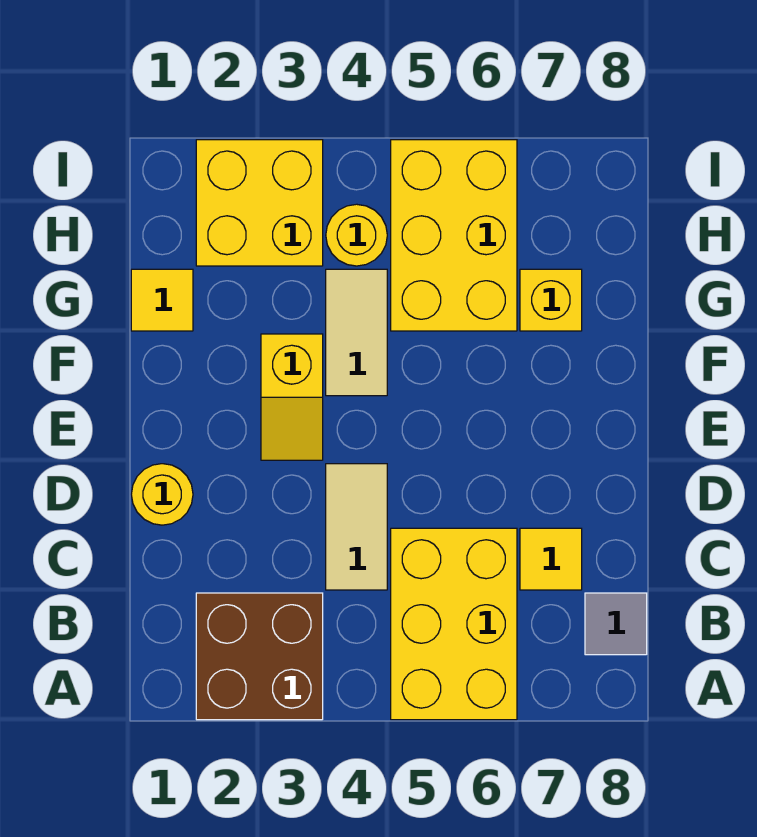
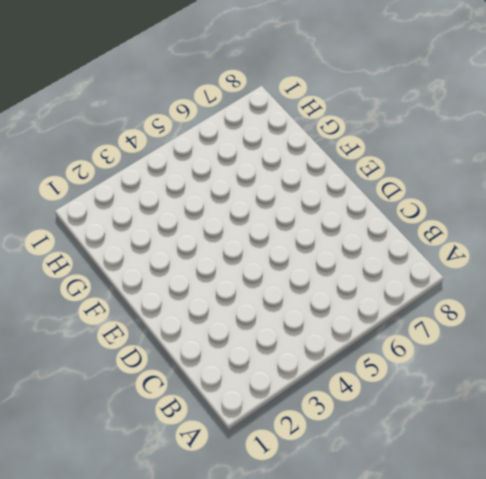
none -> brown 2x2 brick [196,593,323,720]
none -> yellow 2x3 brick [391,528,517,720]
none -> grey 1x1 tile [585,593,647,655]

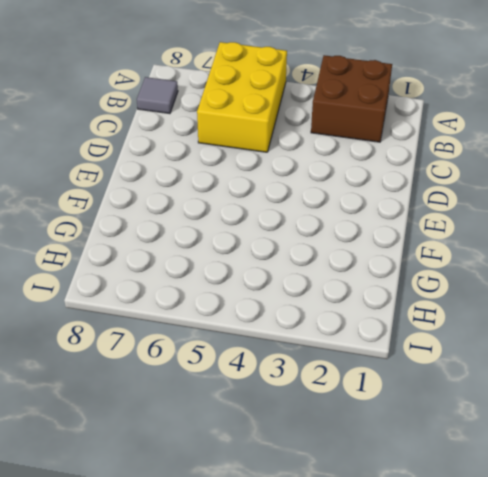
none -> tan 1x2 tile [326,464,387,590]
none -> yellow 1x1 tile [520,528,582,590]
none -> yellow 1x1 round brick [131,464,193,525]

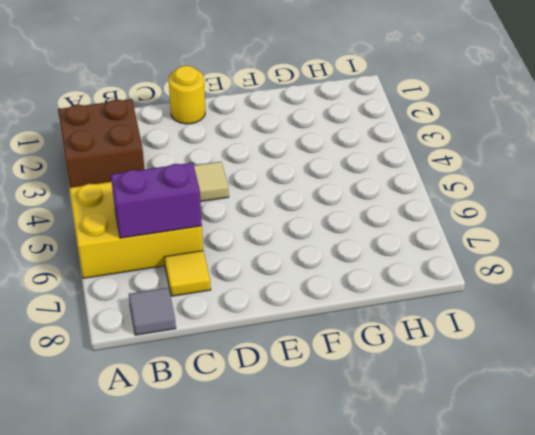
purple 1x2 brick [111,163,202,238] -> none
none -> yellow 1x2 slope [261,334,323,460]
none -> tan 1x2 tile [326,269,387,396]
none -> yellow 1x1 tile [131,269,193,331]

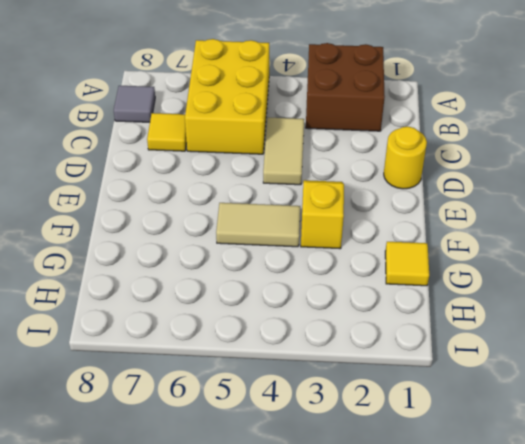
tan 1x2 tile [216,203,300,247] -> tan 1x2 tile turned to [326,269,387,396]
none -> yellow 2x3 brick [391,140,517,331]
none -> yellow 1x1 brick [520,269,582,331]
none -> yellow 2x2 brick [196,140,323,266]

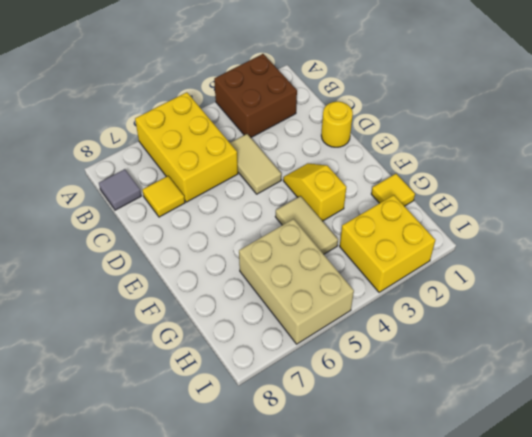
tan 2x3 brick [239,219,354,344] -> yellow 2x3 brick [391,140,517,331]
none -> yellow 1x1 brick [520,269,582,331]
none -> yellow 1x1 round brick [326,204,387,266]

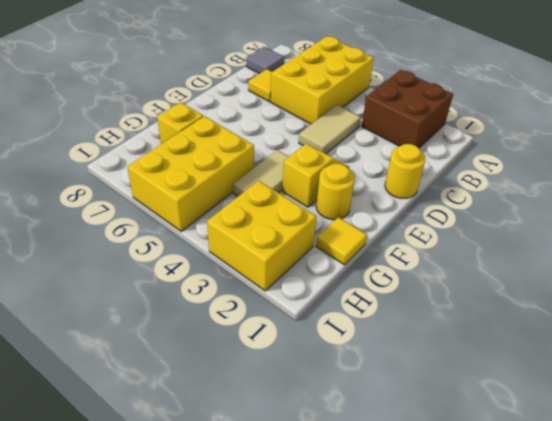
yellow 1x1 round brick [316,164,355,220] -> yellow 1x1 round brick moved to [326,204,387,266]

